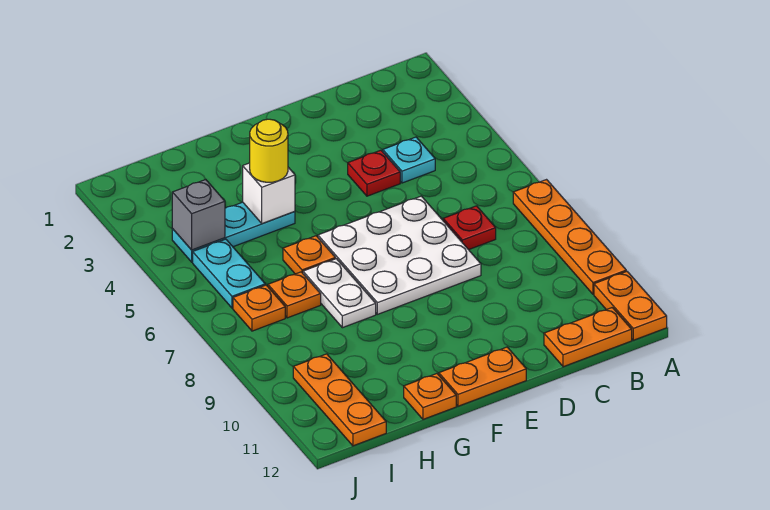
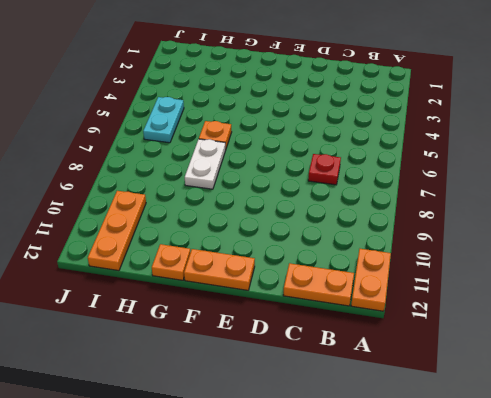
none -> orange 1x4 plate [513,180,626,294]
none -> cyan 1x1 plate [383,137,435,183]
none -> red 1x1 plate [348,150,400,196]

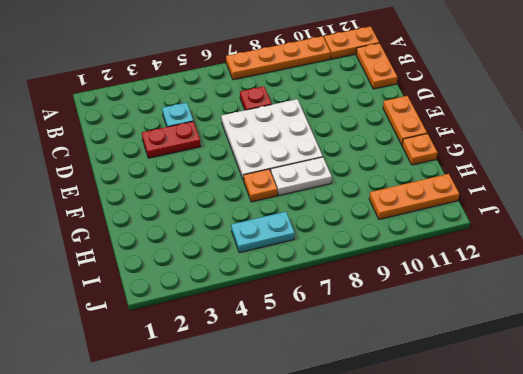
red 1x2 plate [142,121,201,158] -> red 1x1 plate [348,150,400,196]
none -> cyan 1x3 plate [172,202,295,262]
none -> orange 1x1 plate [268,272,321,318]
none -> orange 1x1 plate [233,285,285,331]

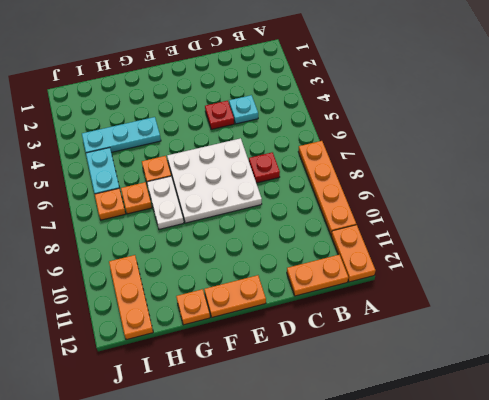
none -> white 1x1 brick [243,163,295,223]
none -> grey 1x1 brick [172,179,225,250]
none -> yellow 1x1 round brick [250,119,288,182]

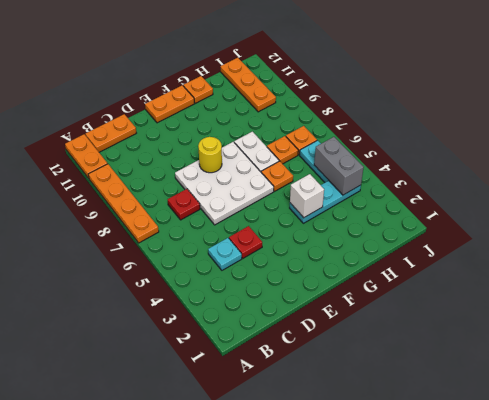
yellow 1x1 round brick [198,137,222,173] -> yellow 1x1 round brick moved to [250,119,288,182]
grey 1x2 brick [314,137,364,195] -> grey 1x1 brick [172,179,225,250]

